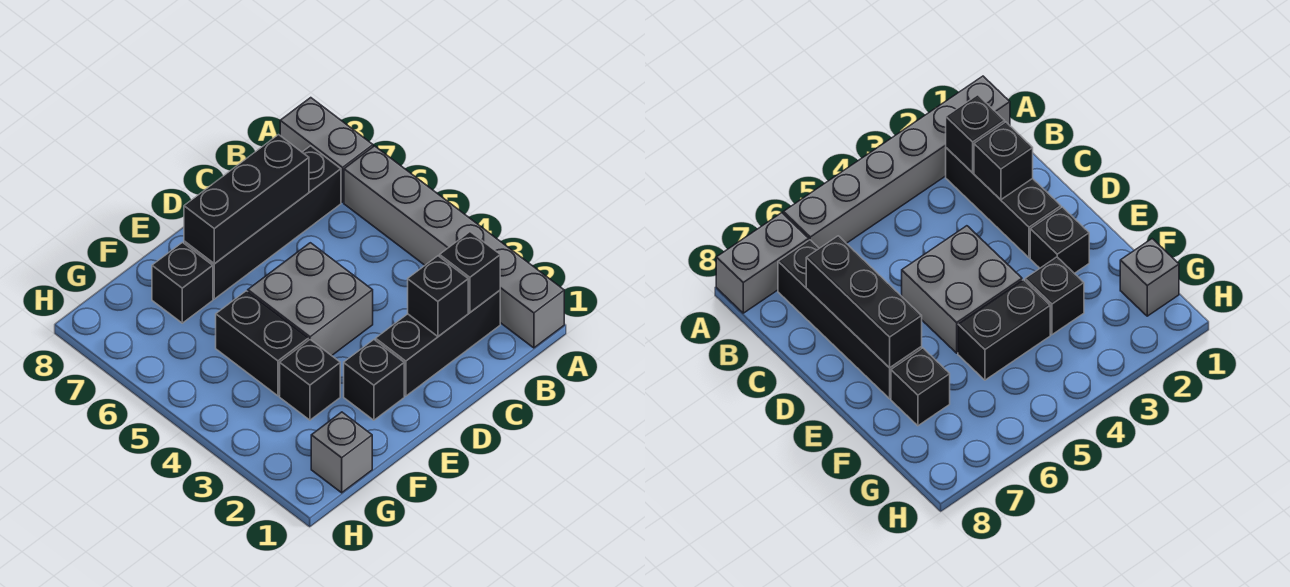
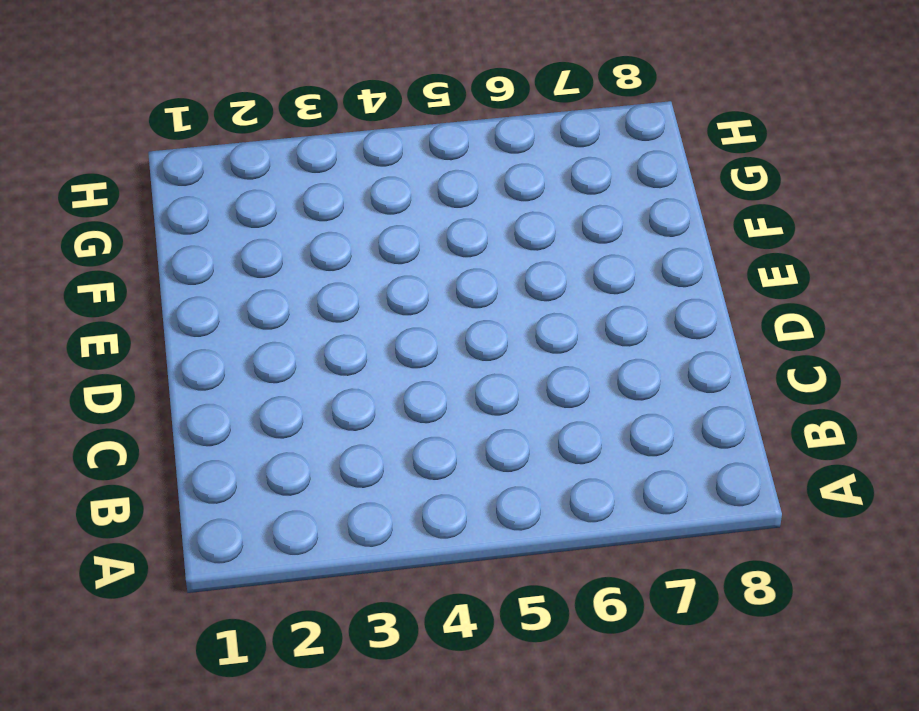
none -> grey 1x6 brick [344,146,564,348]
none -> grey 1x2 brick [280,98,373,202]
none -> black 1x3 brick [376,290,500,396]

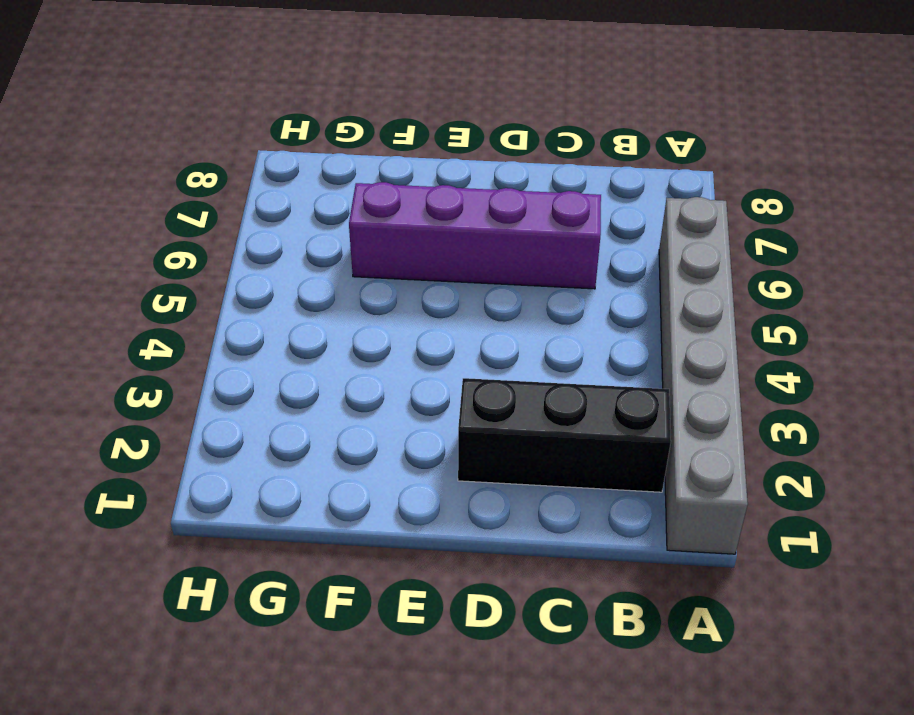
purple 1x4 brick [349,182,601,289] -> none
none -> grey 1x2 brick [280,98,373,202]
none -> black 1x4 brick [184,146,341,299]
none -> grey 2x2 brick [248,243,373,356]

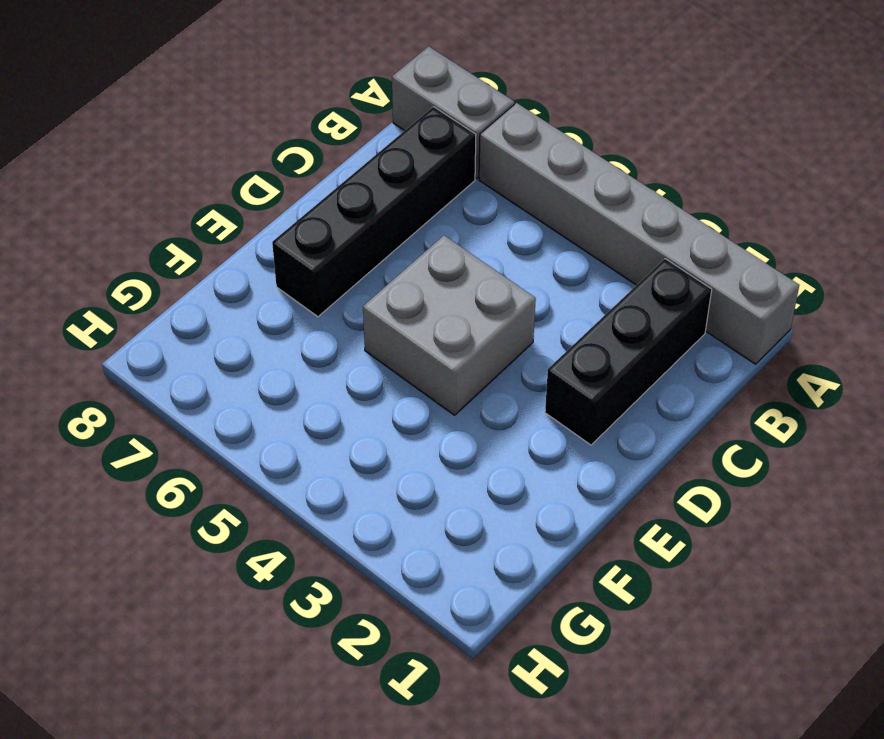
none -> black 1x1 brick [344,340,404,420]
none -> black 1x1 brick [280,340,340,420]
none -> black 1x2 brick [216,291,309,396]

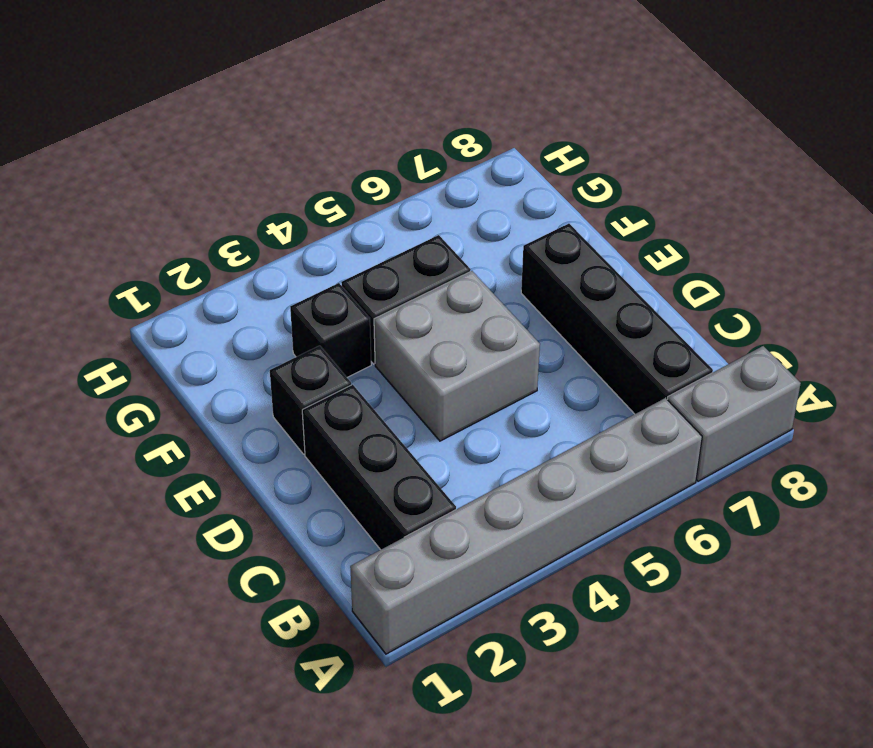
none -> black 1x1 brick [152,243,213,323]
none -> grey 1x1 brick [311,412,372,493]
none -> black 1x1 brick [440,232,500,312]

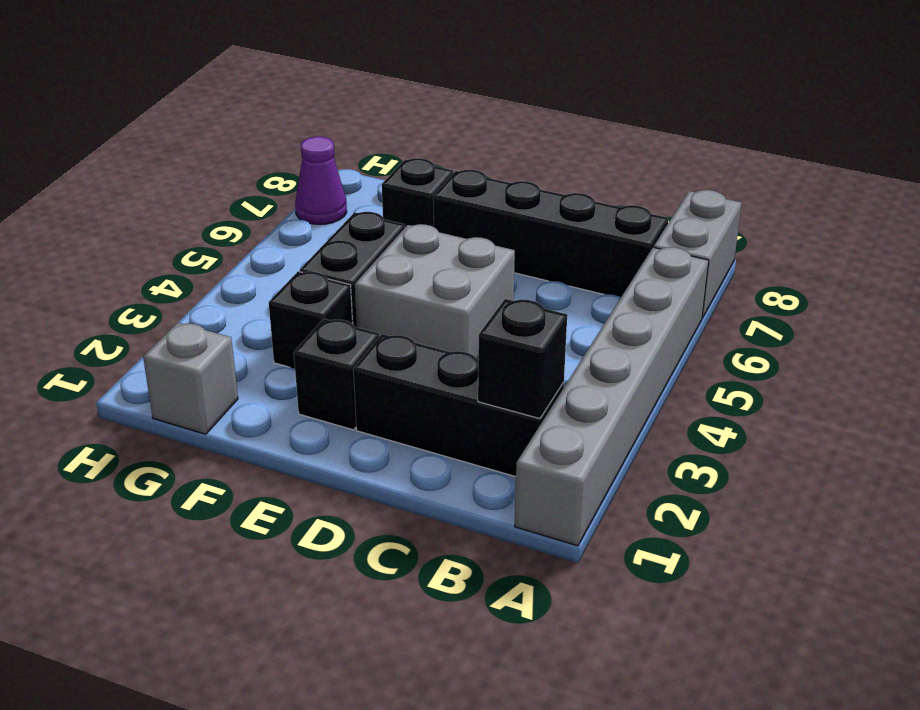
purple 1x1 cone [295,136,347,224] -> none
none -> black 1x1 brick [408,256,468,336]
none -> black 1x3 brick [184,135,309,264]

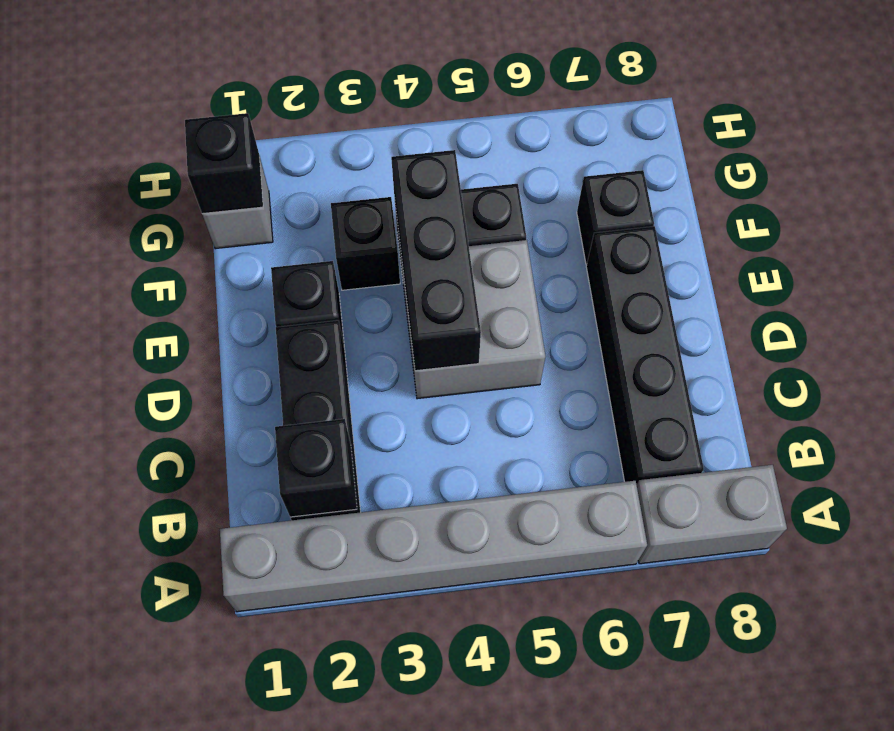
black 1x3 brick [391,150,481,371] -> black 1x3 brick moved to [184,135,309,264]
black 1x1 brick [185,113,263,214] -> black 1x1 brick moved to [408,256,468,336]

